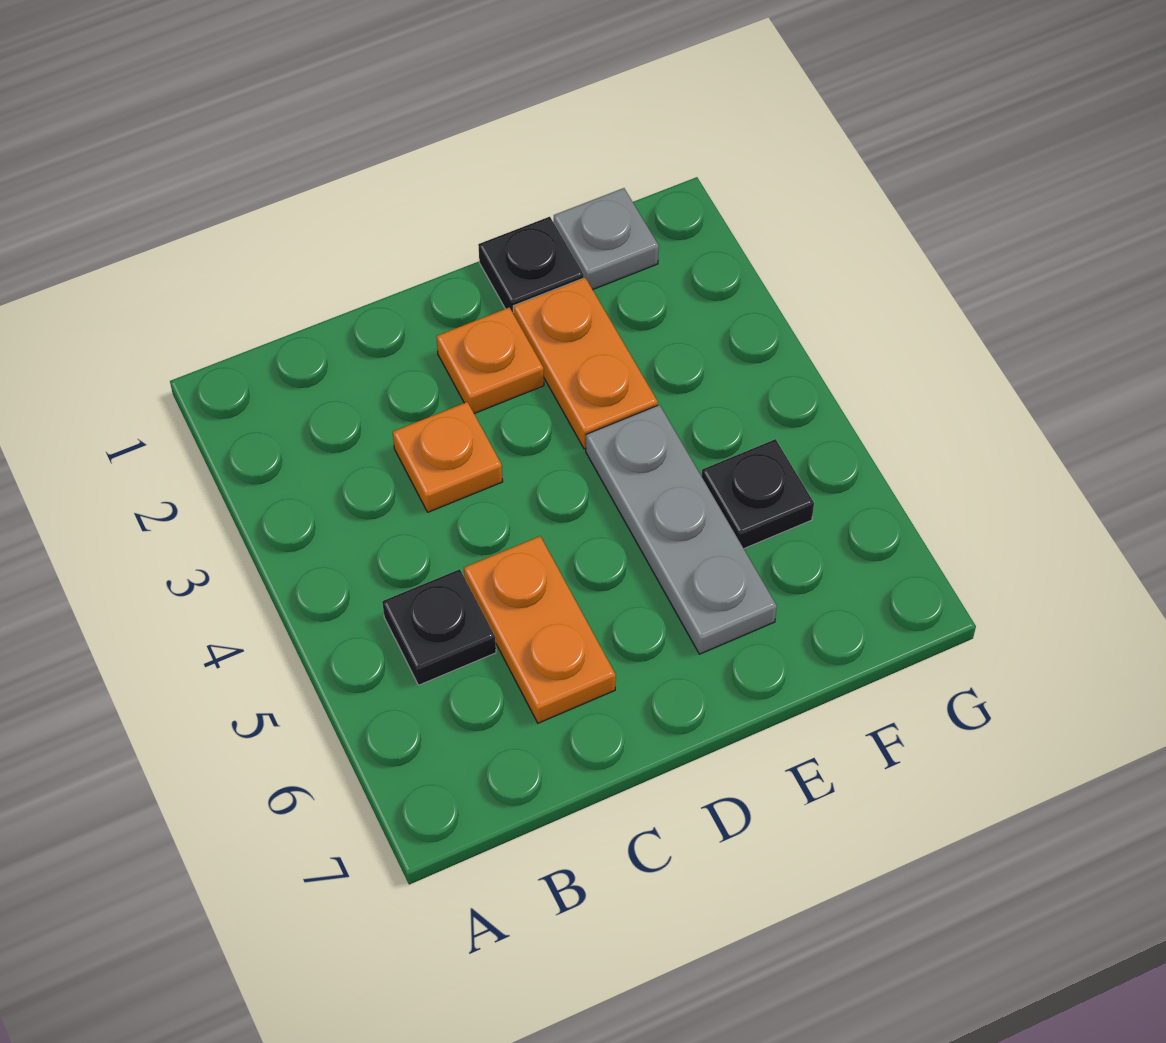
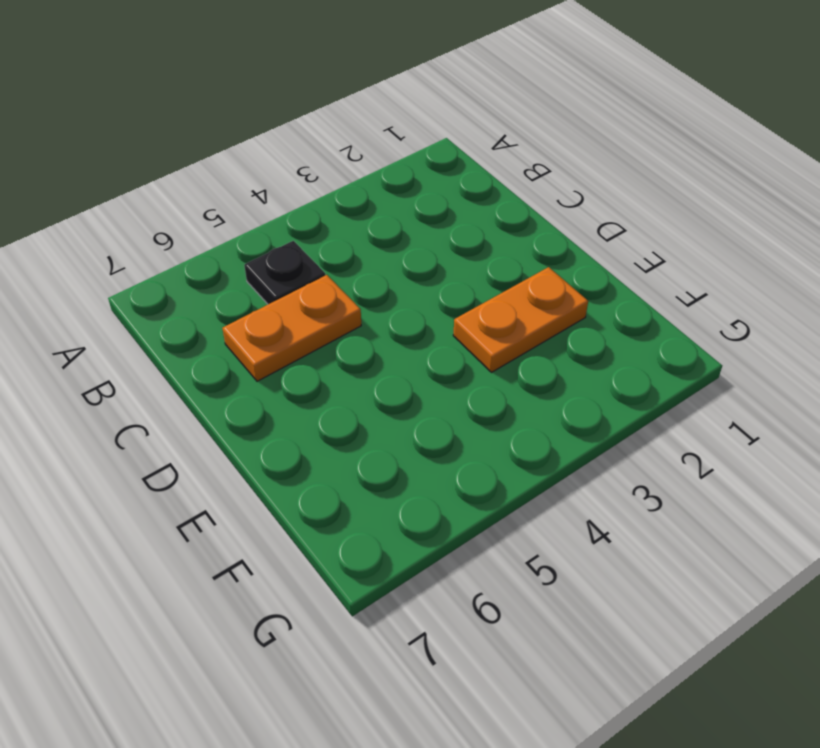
none -> orange 1x1 plate [393,402,503,512]
none -> orange 1x1 plate [436,307,544,414]

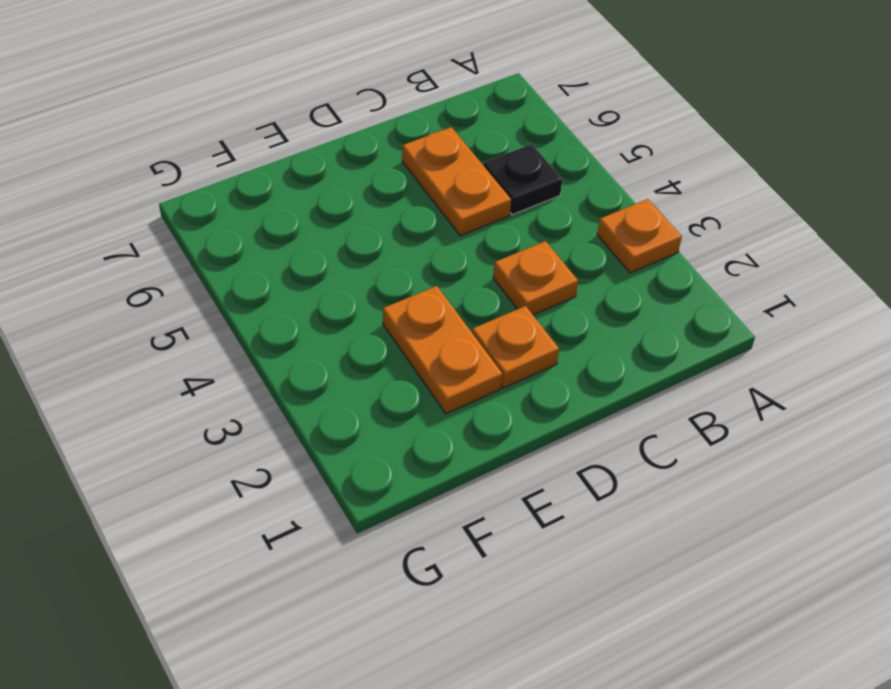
orange 1x1 plate [597,199,682,273] -> none
none -> black 1x1 plate [478,217,584,314]
none -> grey 1x3 plate [586,405,777,654]

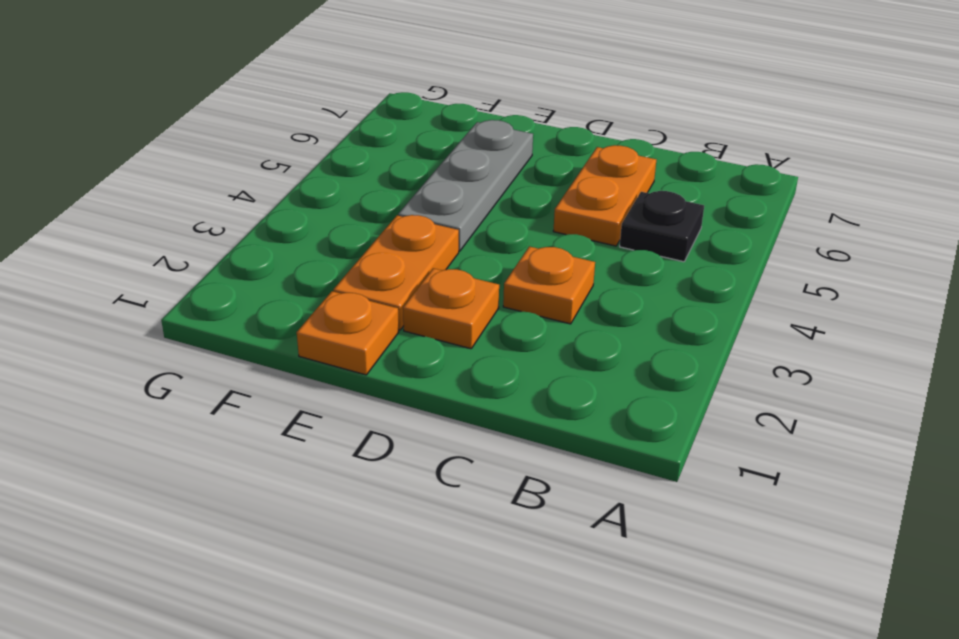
orange 1x1 plate [297,291,399,375] -> black 1x1 plate [478,217,584,314]
none -> grey 1x1 plate [554,188,659,289]
none -> black 1x1 plate [702,439,814,548]

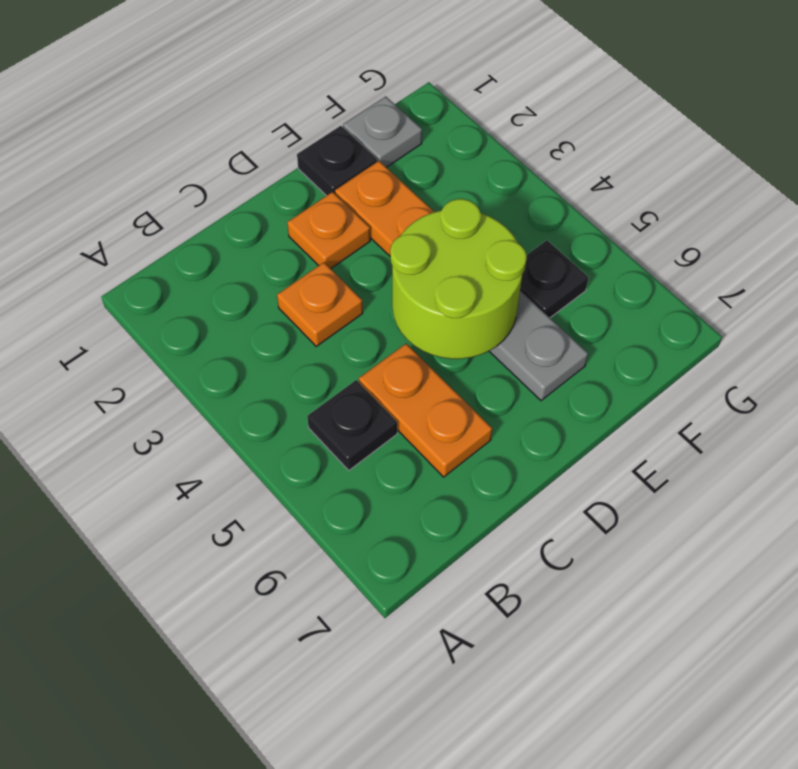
lime 2x2 round brick [390,199,527,359] -> none

